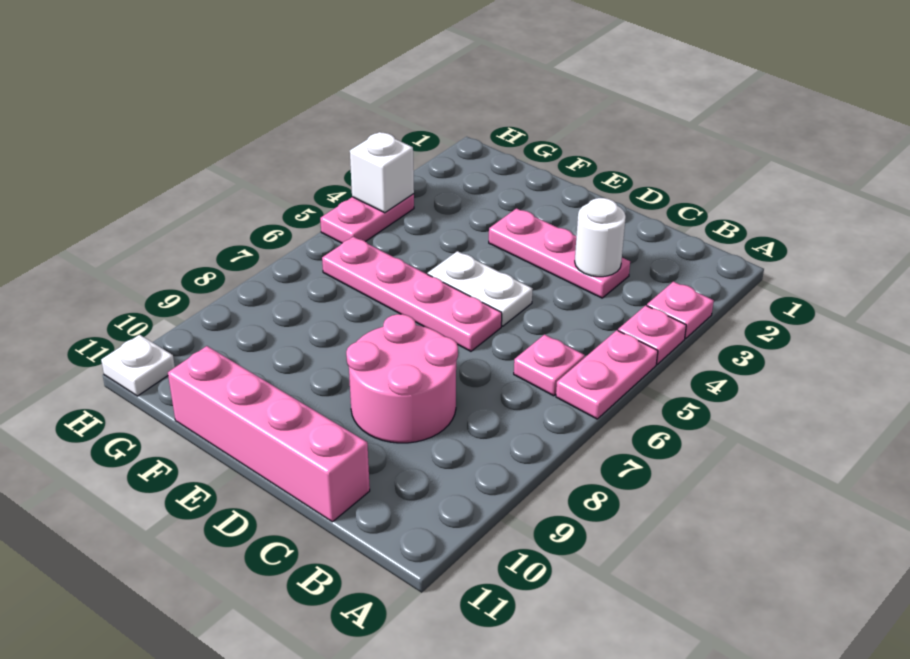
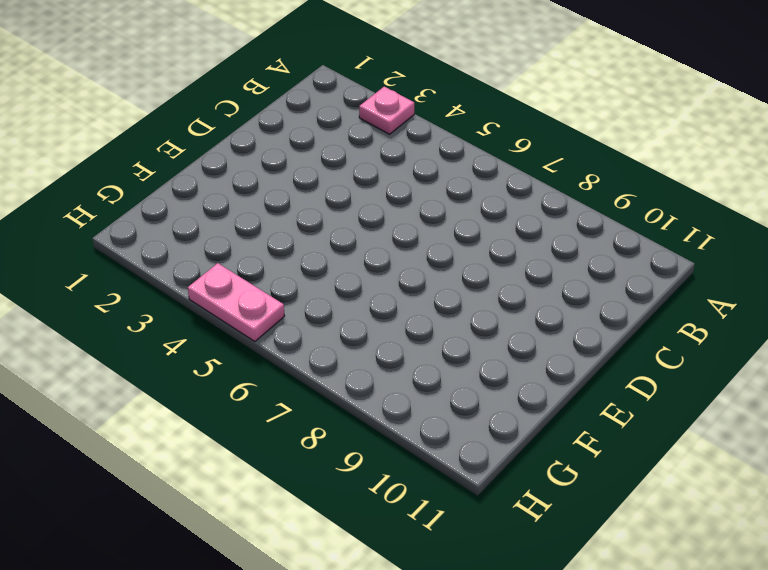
none -> pink 1x1 plate [618,305,686,364]
none -> pink 1x2 plate [556,330,658,419]
none -> pink 1x1 plate [514,334,585,396]

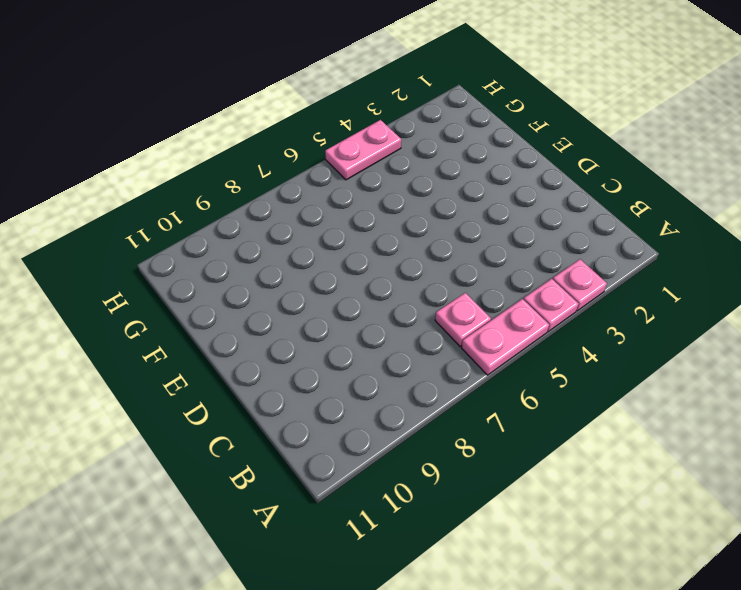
none -> pink 1x3 plate [489,208,630,298]
none -> pink 2x2 round brick [346,314,458,443]
none -> pink 1x4 brick [168,346,370,522]

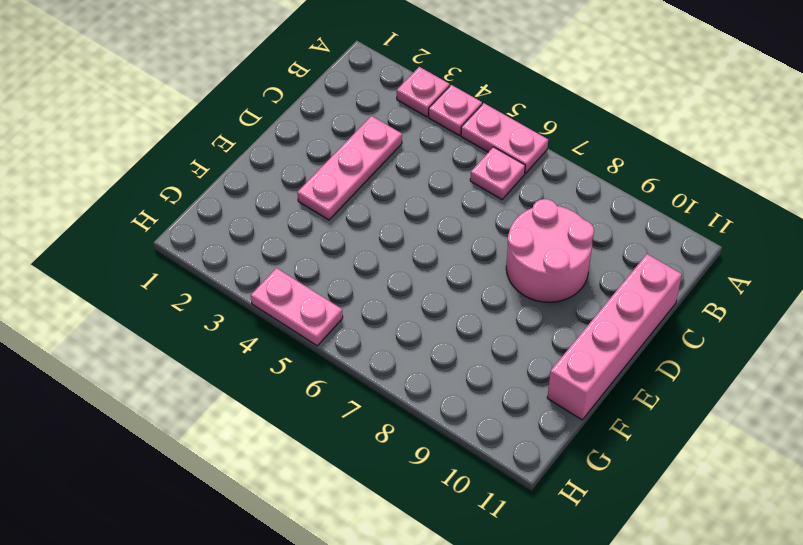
none -> white 1x2 plate [428,251,532,326]
none -> pink 1x4 plate [322,237,502,351]
none -> white 1x1 plate [101,335,175,396]

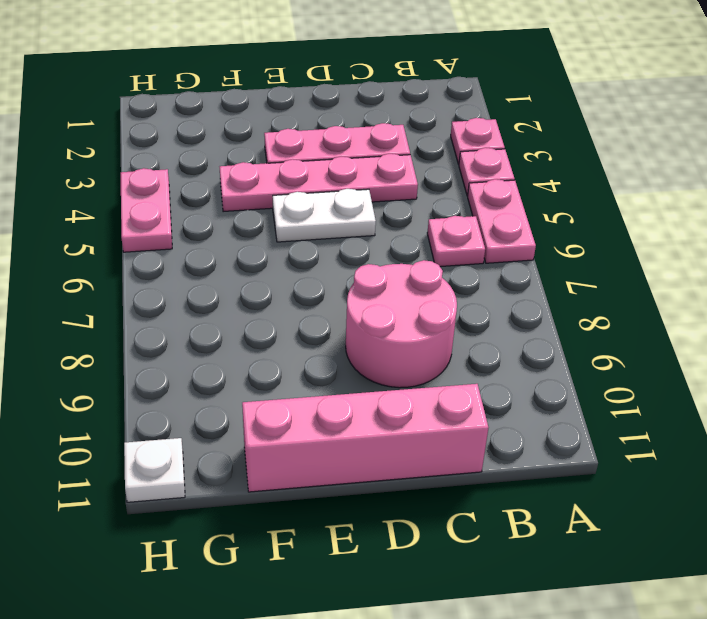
pink 1x4 plate [220,154,418,212] -> pink 1x4 plate moved to [322,237,502,351]
none -> white 1x1 round brick [575,198,626,277]
none -> white 1x1 brick [350,132,414,213]

